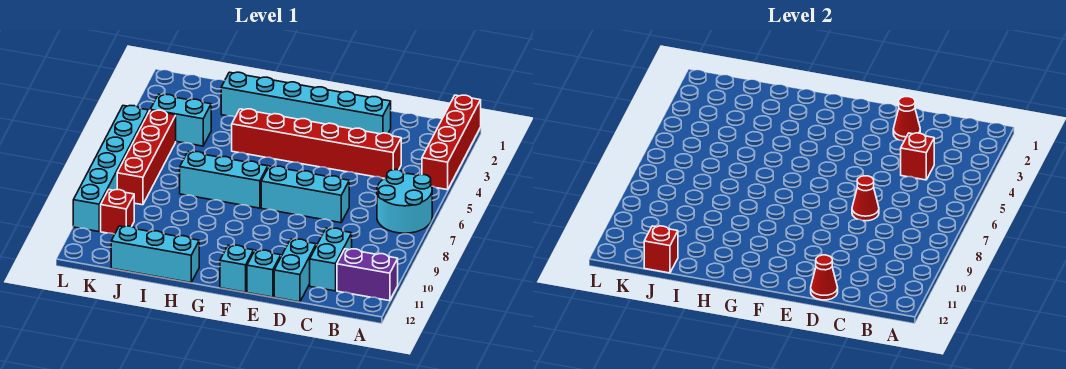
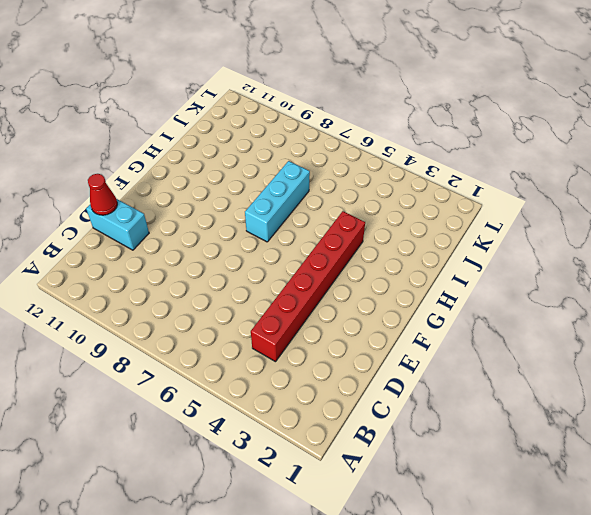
none -> red 1x4 brick [422,95,481,190]
none -> cyan 2x2 round brick [377,170,432,233]
none -> purple 1x2 brick [337,249,398,301]

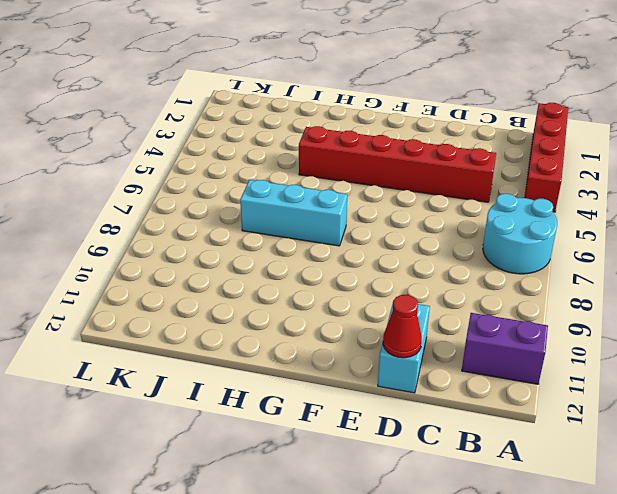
none -> cyan 1x2 brick [310,228,352,291]
none -> cyan 1x6 brick [221,72,391,134]
none -> cyan 1x3 brick [261,166,349,223]

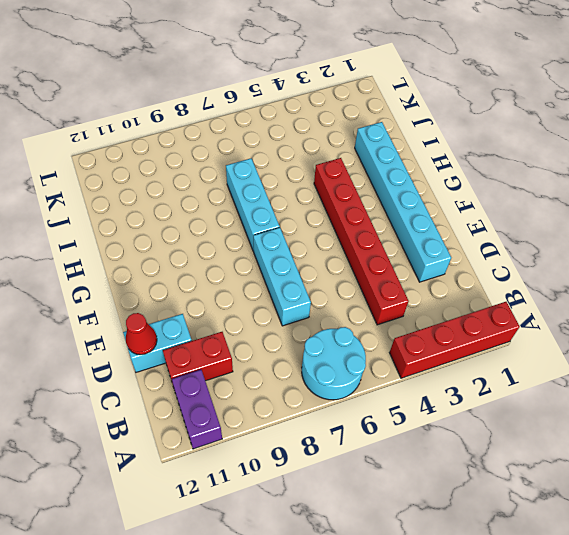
red 1x2 brick [163,332,233,384] -> cyan 1x2 brick [310,228,352,291]
none -> cyan 1x1 brick [247,250,281,297]
none -> cyan 1x1 brick [220,245,254,292]
none -> cyan 1x3 brick [111,226,199,283]

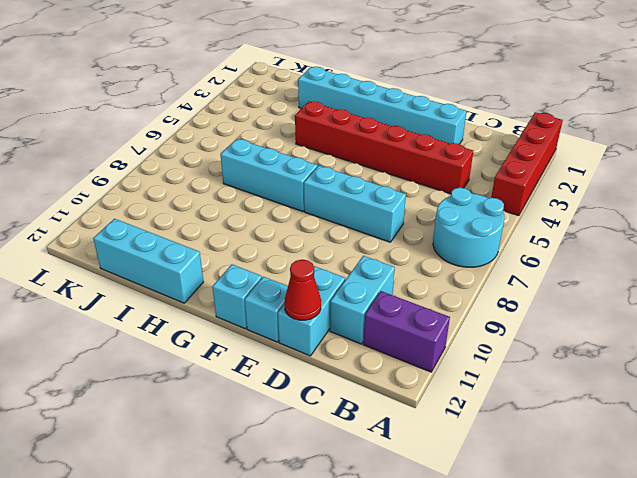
none -> cyan 1x2 brick [150,94,211,146]
none -> red 1x4 brick [117,110,176,205]
none -> red 1x1 brick [101,190,134,234]

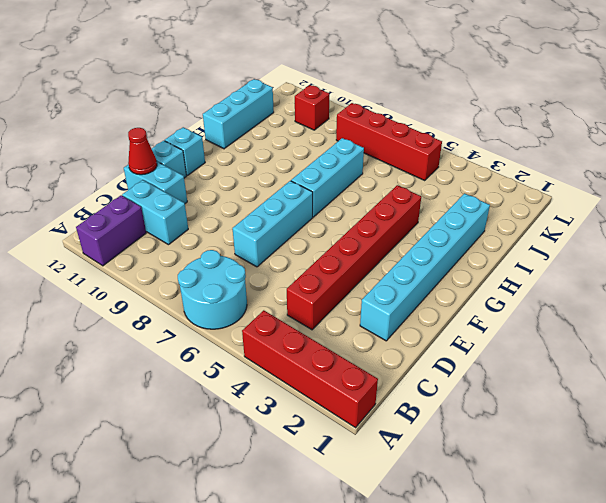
none -> cyan 1x2 brick [150,94,211,146]
none -> cyan 1x6 brick [73,106,149,232]
none -> red 1x1 brick [901,133,934,180]

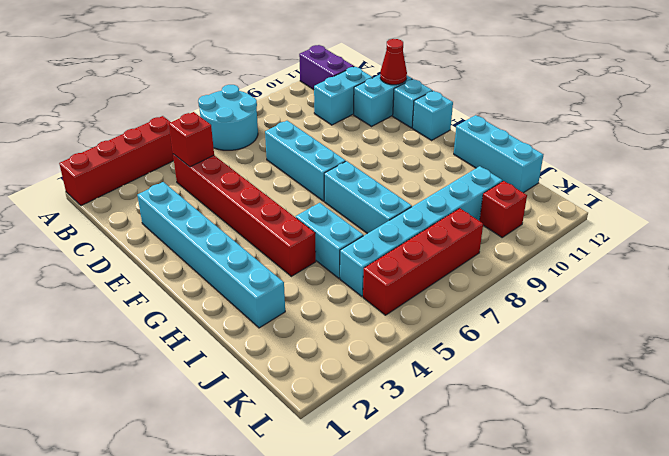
cyan 1x2 brick [296,203,363,278] -> cyan 1x2 brick moved to [150,94,211,146]
cyan 1x6 brick [340,166,502,296] -> cyan 1x6 brick moved to [73,106,149,232]
none -> red 1x1 cone [893,97,920,141]
none -> red 1x1 cone [852,176,879,221]
none -> red 1x1 brick [644,226,678,273]

